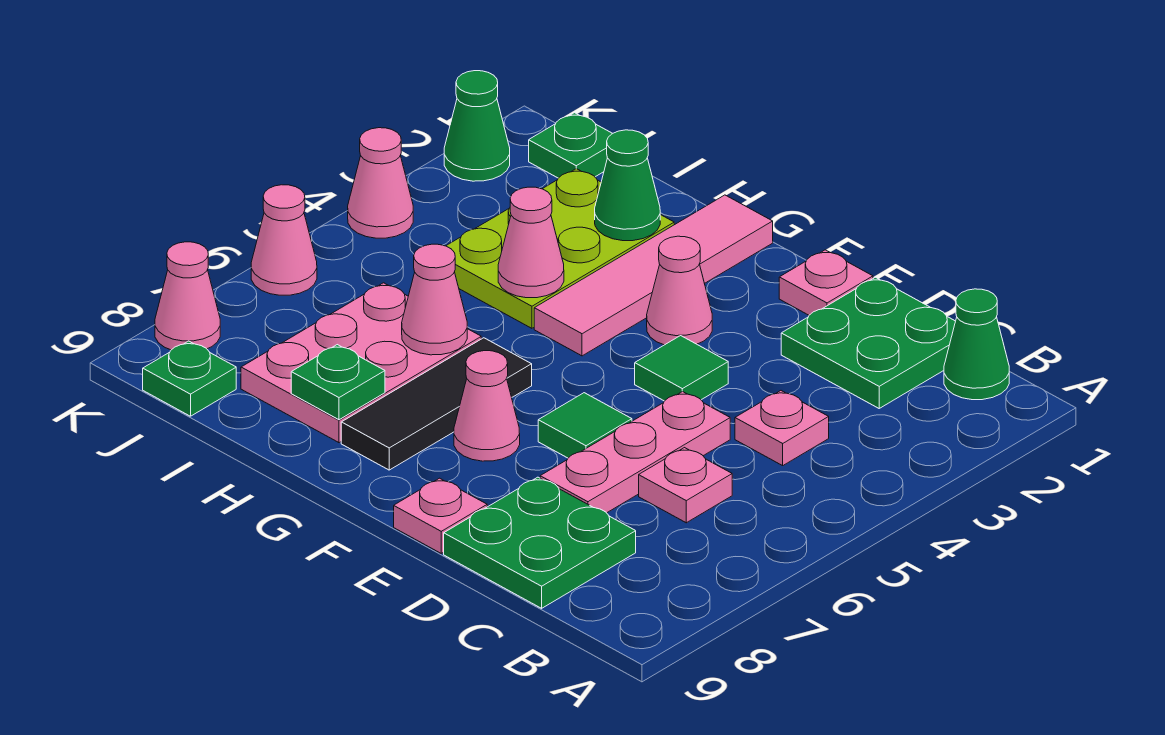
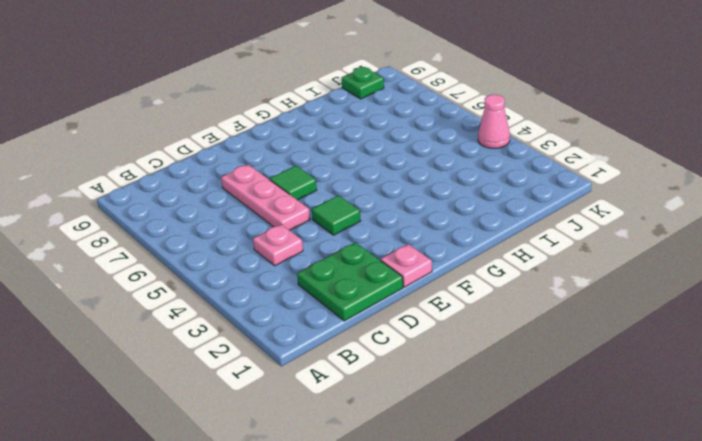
none -> green 1x1 cone [944,289,1009,400]
none -> pink 1x1 plate [639,448,732,523]
none -> green 2x2 plate [444,477,636,608]

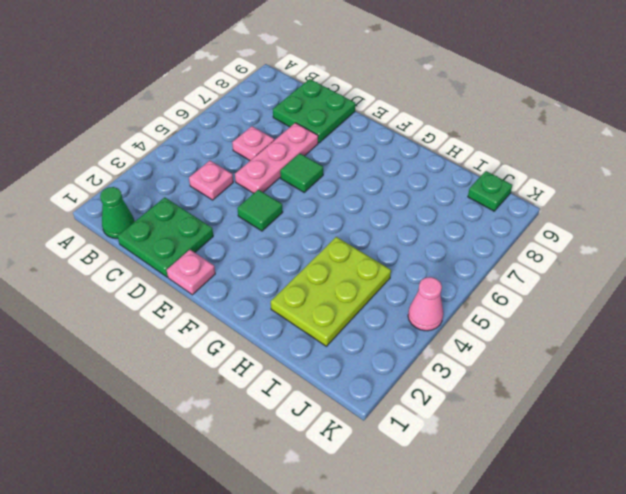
none -> pink 1x1 plate [394,478,487,553]
none -> pink 1x1 cone [647,236,712,345]
none -> pink 1x1 cone [454,351,520,461]

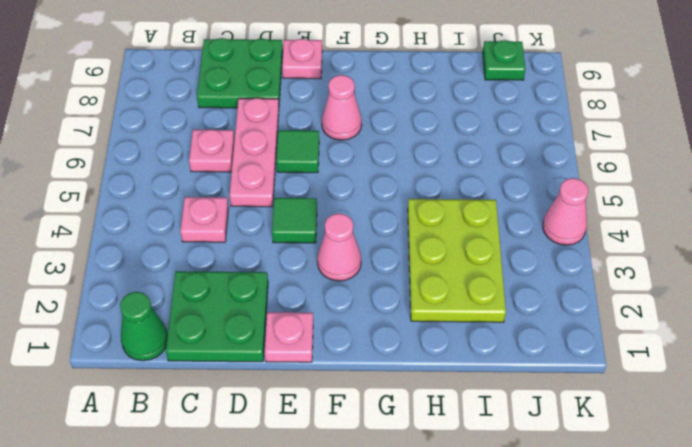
none -> pink 1x4 tile [534,195,773,356]
none -> black 1x3 tile [341,338,532,470]
none -> pink 2x3 plate [241,283,481,443]

